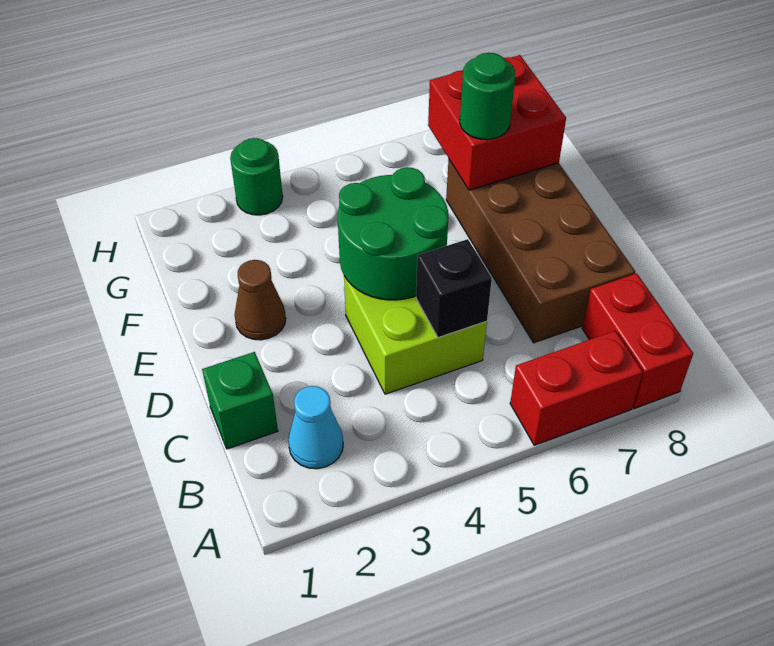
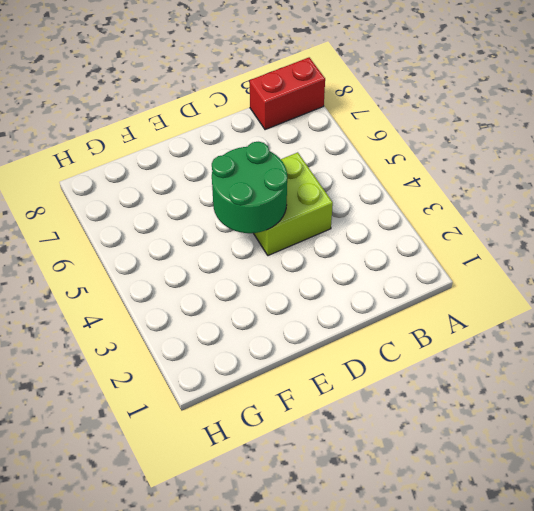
none -> red 1x2 brick [510,331,643,445]
none -> cyan 1x1 cone [288,386,343,469]
none -> green 1x1 brick [202,352,278,449]

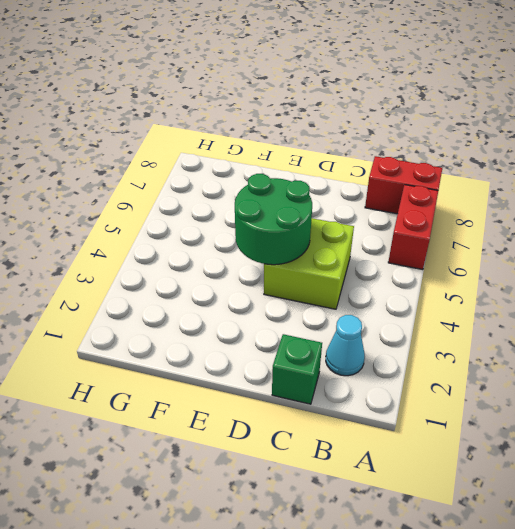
none -> brown 2x4 brick [446,160,635,343]
none -> brown 1x1 cone [235,260,286,340]
none -> green 1x1 round brick [230,138,283,215]

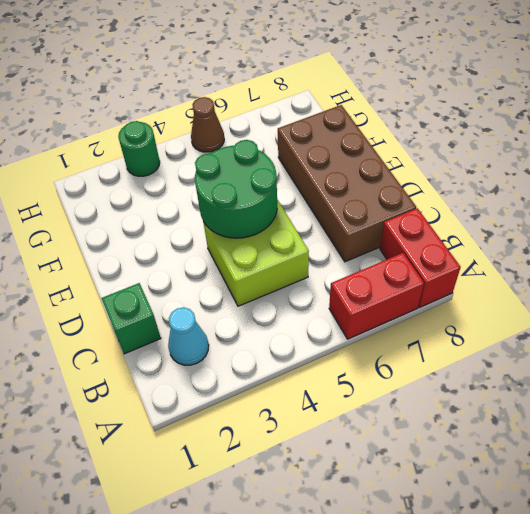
brown 1x1 cone [191,97,224,152] -> brown 1x1 cone moved to [235,260,286,340]
none -> black 1x1 brick [416,239,492,338]
none -> red 2x2 brick [428,55,566,190]
none -> green 1x1 round brick [460,53,515,140]

